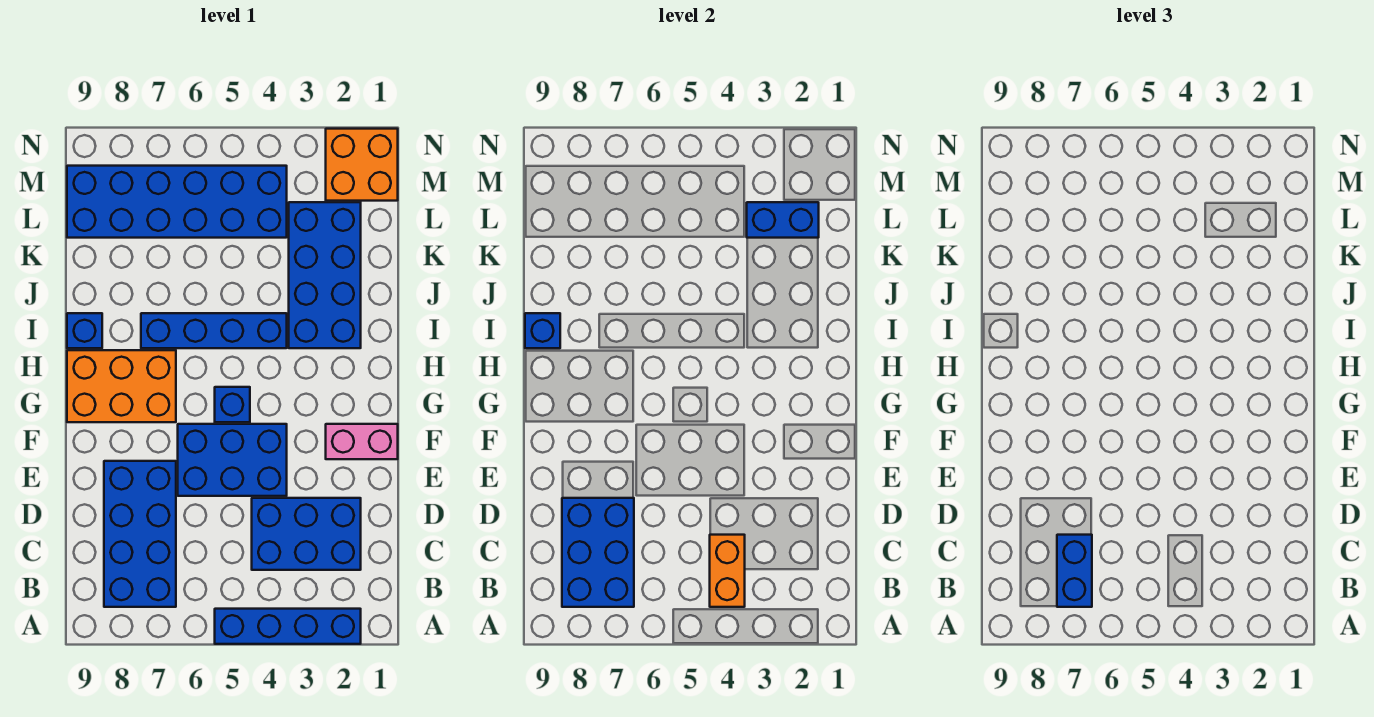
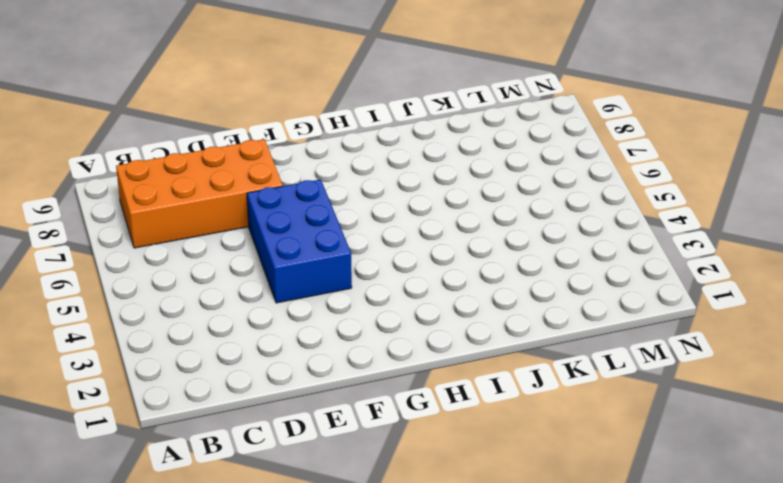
orange 2x4 brick [116,139,283,248] -> blue 2x4 brick [104,461,176,607]
none -> blue 1x4 brick [215,609,361,644]
none -> blue 2x3 brick [252,498,361,570]
none -> pink 1x2 brick [326,424,398,459]

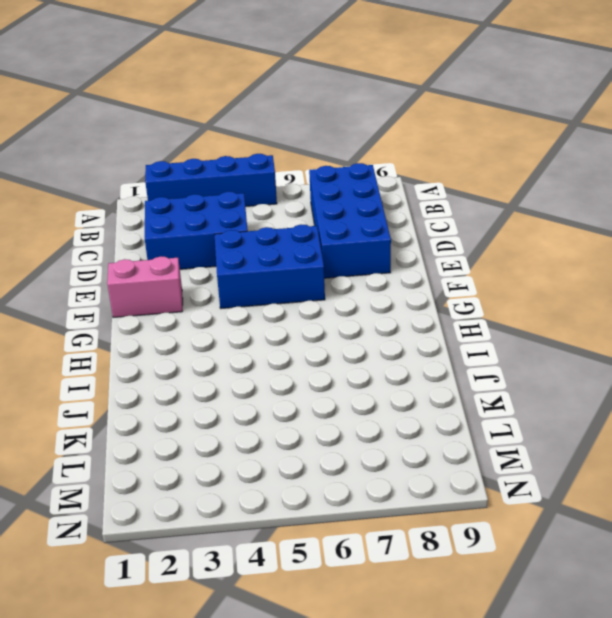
none -> blue 1x1 brick [215,387,250,422]
none -> orange 2x3 brick [67,350,176,422]
none -> blue 2x4 brick [289,202,361,348]

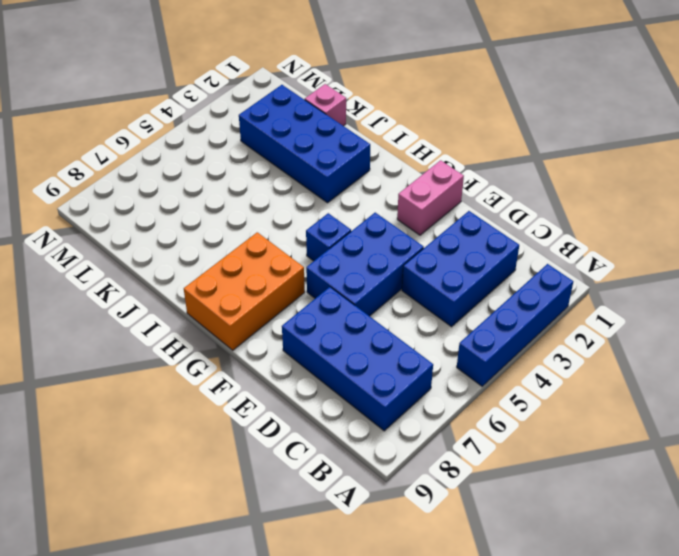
pink 1x1 brick [304,84,346,126] -> none
none -> blue 1x4 brick [141,313,287,348]
none -> blue 1x1 brick [67,313,102,348]
none -> blue 2x6 brick [67,166,287,238]

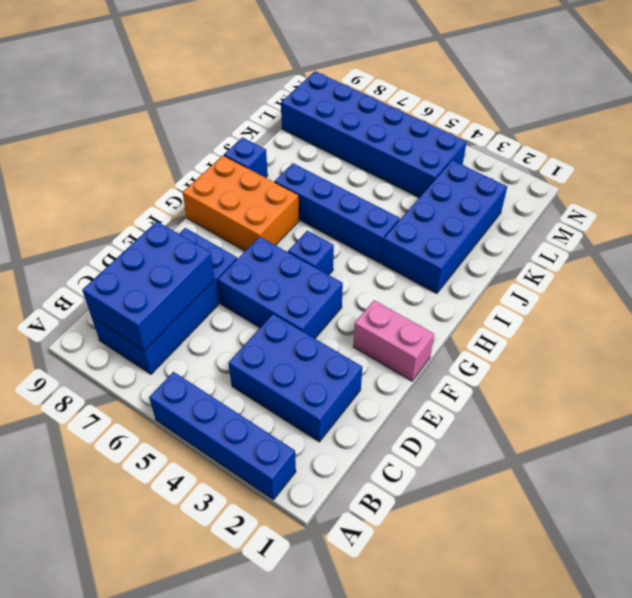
none -> orange 2x2 brick [326,129,398,201]
none -> orange 1x2 brick [710,535,745,607]
none -> blue 1x1 brick [525,313,560,348]

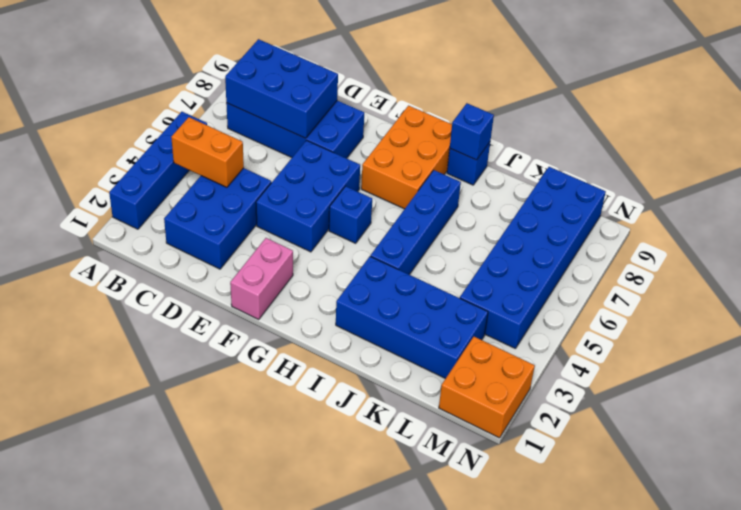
none -> blue 1x2 brick [747,202,819,238]
none -> blue 1x2 brick [1057,535,1092,607]

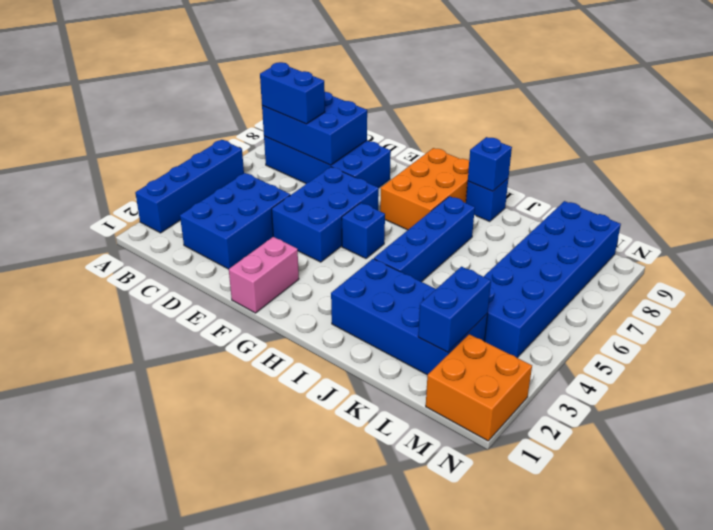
none -> orange 1x2 brick [710,535,745,607]

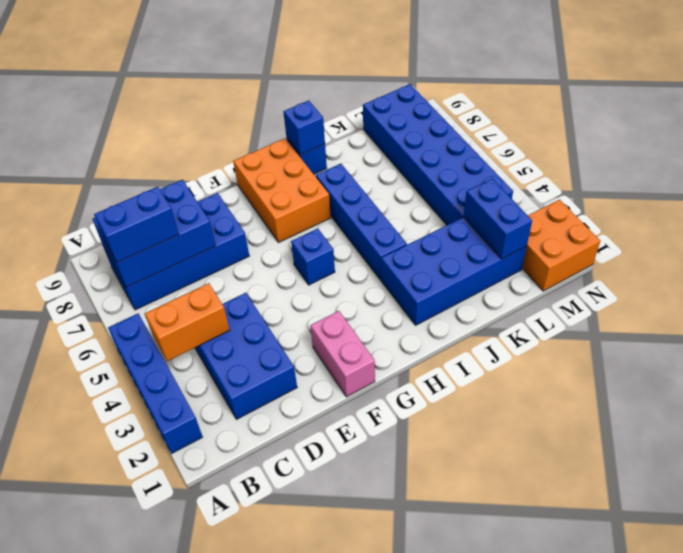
none -> blue 2x3 brick [178,424,287,496]

